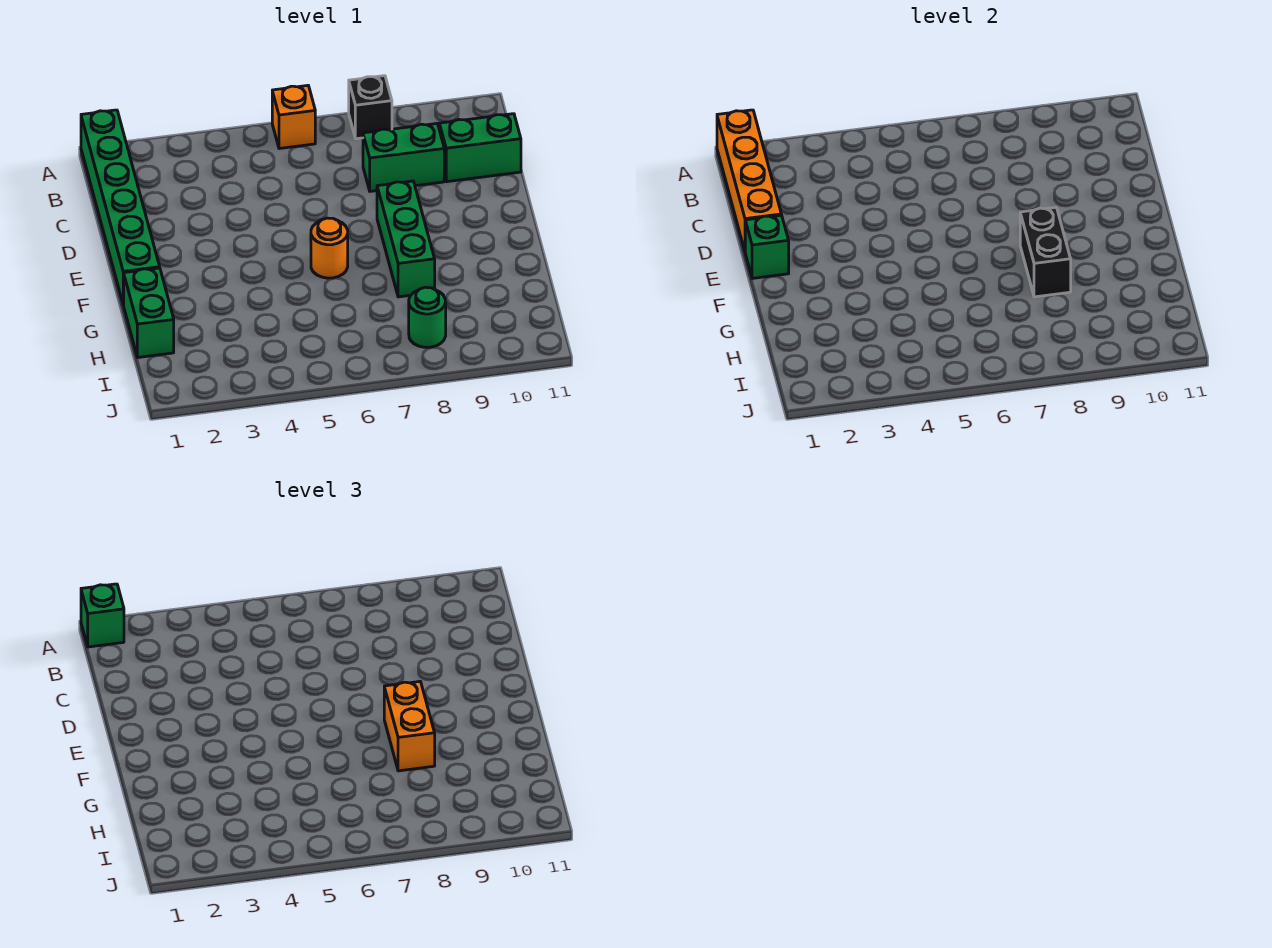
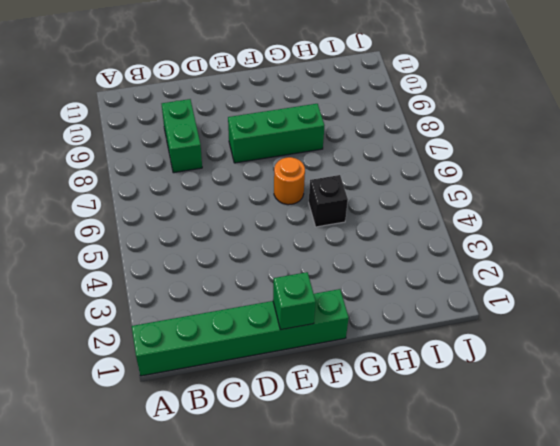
black 1x1 brick [309,175,348,227] -> black 1x1 brick moved to [349,76,392,139]
none -> orange 1x1 brick [272,85,315,149]
none -> green 1x2 brick [439,114,521,182]
none -> green 1x2 brick [124,268,174,357]

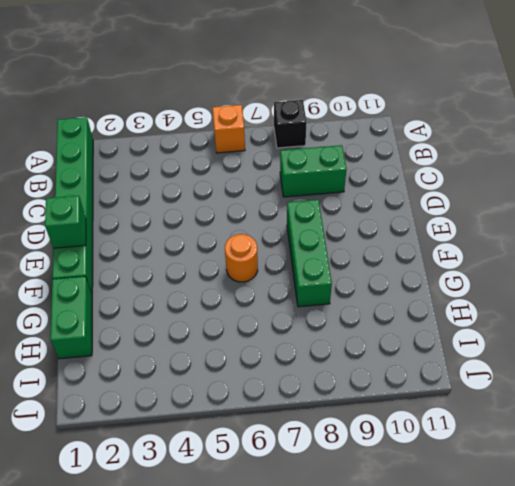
none -> green 1x2 brick [439,114,521,182]
none -> green 1x1 round brick [409,287,446,347]
none -> orange 1x4 brick [717,110,781,250]

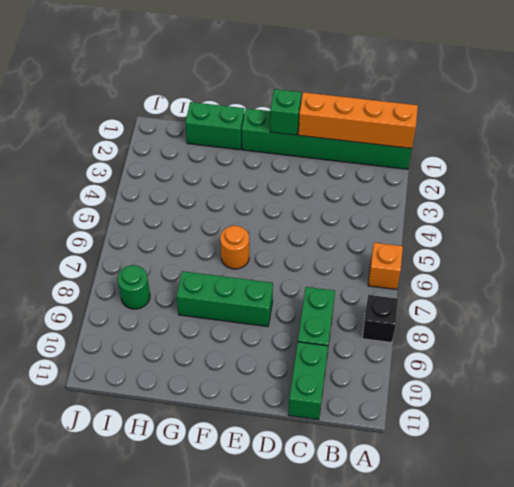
none -> black 1x2 brick [1020,207,1071,297]
none -> green 1x1 brick [81,584,124,647]
none -> orange 1x2 brick [384,681,435,771]

